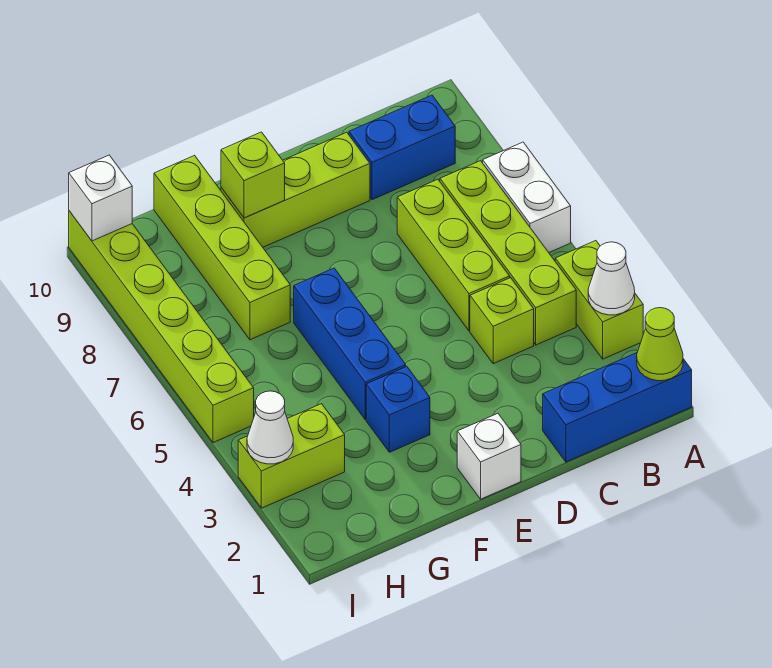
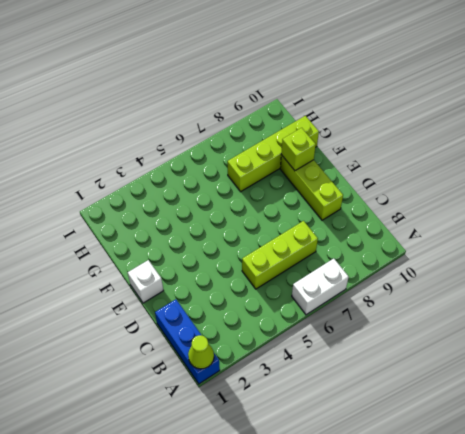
none -> lime 1x2 brick [555,241,643,359]
none -> lime 1x4 brick [440,161,576,345]
none -> blue 1x2 brick [349,95,455,200]

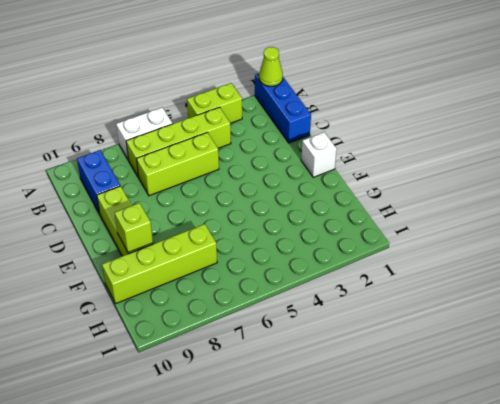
none -> lime 1x1 brick [470,278,534,364]
none -> blue 1x1 brick [366,366,430,452]
none -> blue 1x3 brick [294,268,406,419]

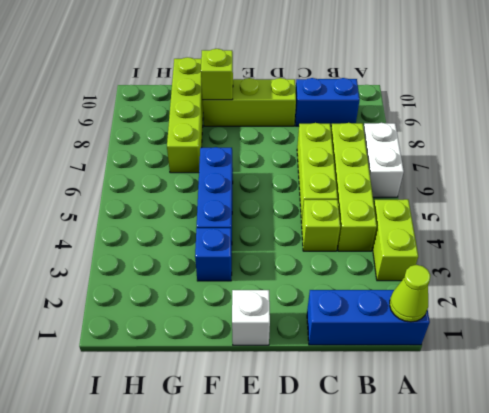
none -> lime 1x2 brick [238,404,345,508]
none -> lime 1x6 brick [69,211,254,443]
none -> white 1x1 cone [588,242,635,315]

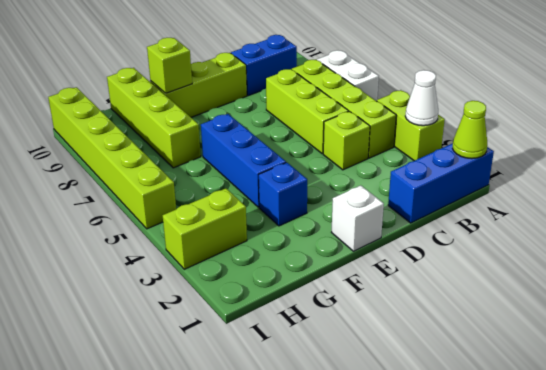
none -> white 1x1 cone [247,391,293,464]
none -> white 1x1 brick [69,155,132,241]

